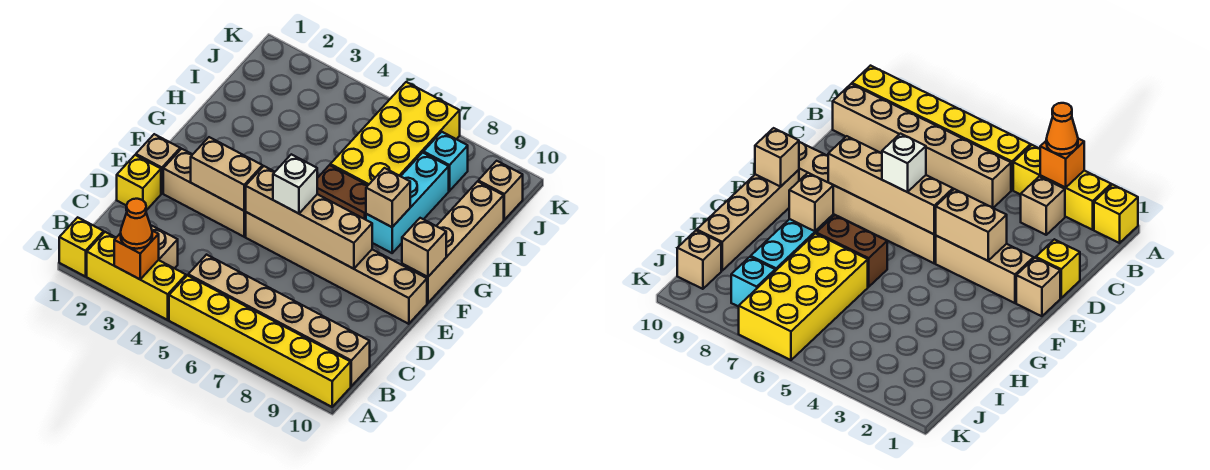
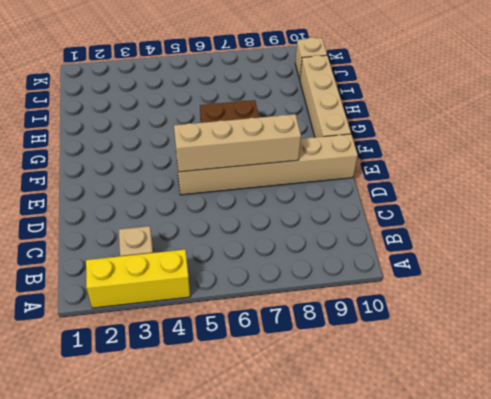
none -> yellow 1x1 brick [59,217,104,277]
none -> yellow 1x6 brick [169,275,351,407]
none -> tan 1x6 brick [188,255,370,386]

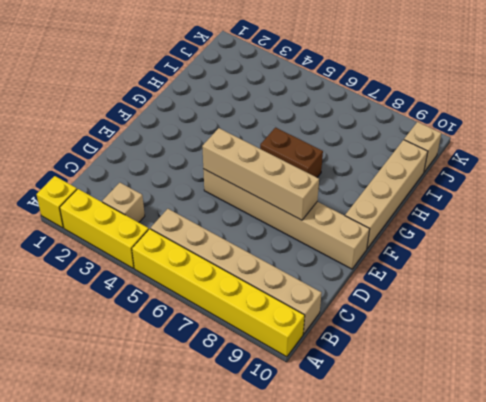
none -> yellow 1x1 brick [117,155,161,210]
none -> tan 1x1 brick [136,134,180,193]
none -> tan 1x3 brick [163,149,246,237]

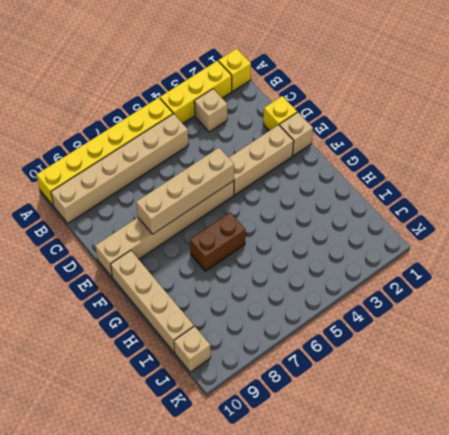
none -> cyan 1x3 brick [366,152,449,253]
none -> yellow 2x4 brick [330,82,460,185]
none -> cyan 1x1 brick [424,132,468,191]

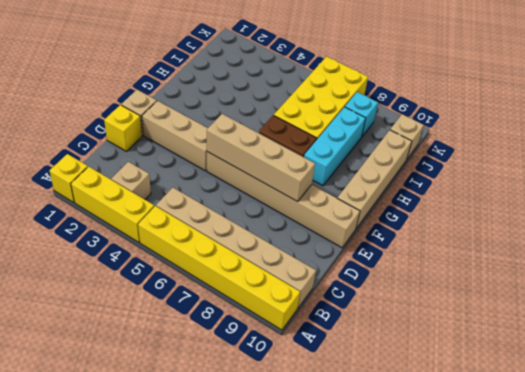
none -> orange 1x1 brick [114,231,159,279]
none -> tan 1x2 brick [191,137,263,211]
none -> tan 1x1 brick [402,218,446,277]

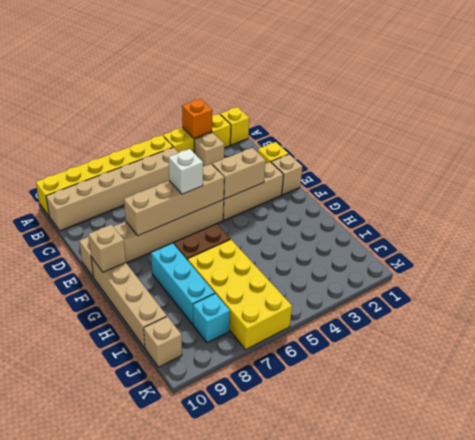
none -> tan 1x1 brick [366,168,410,227]
none -> orange 1x1 cone [121,199,152,249]

